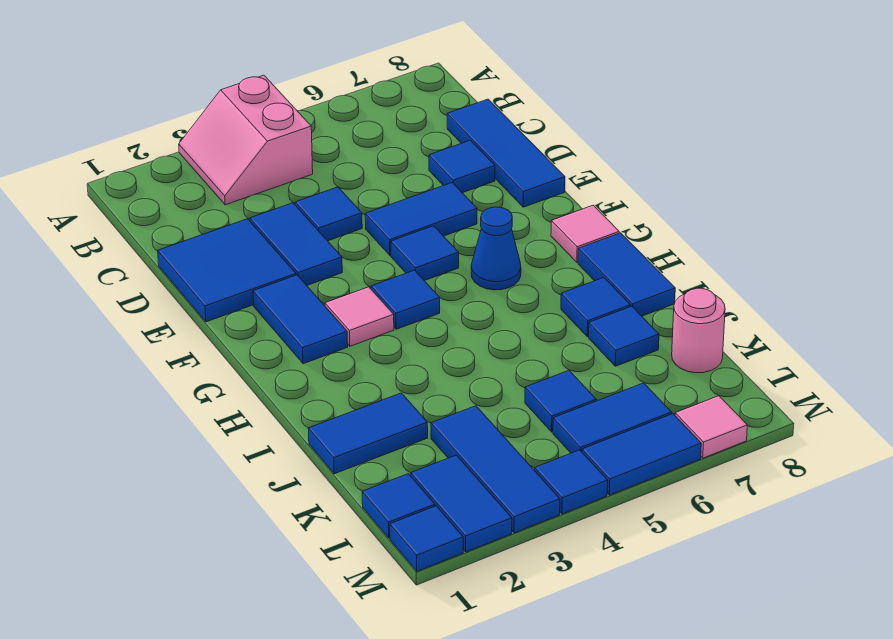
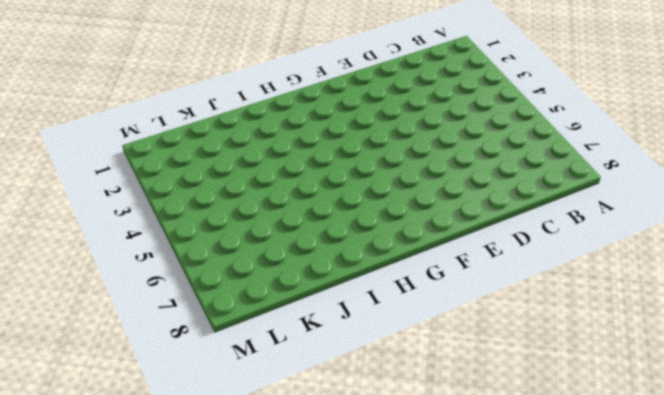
none -> pink 2x2 slope [179,75,313,205]
none -> blue 1x3 tile [447,99,565,207]
none -> blue 2x2 tile [158,219,296,322]

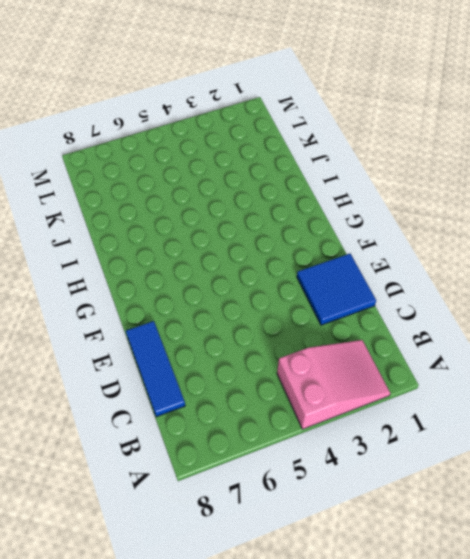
pink 2x3 slope [277,340,390,429] -> pink 2x2 slope [179,75,313,205]
none -> blue 1x2 tile [250,203,342,285]
none -> blue 1x1 tile [295,187,362,241]
none -> blue 1x1 tile [429,140,495,193]

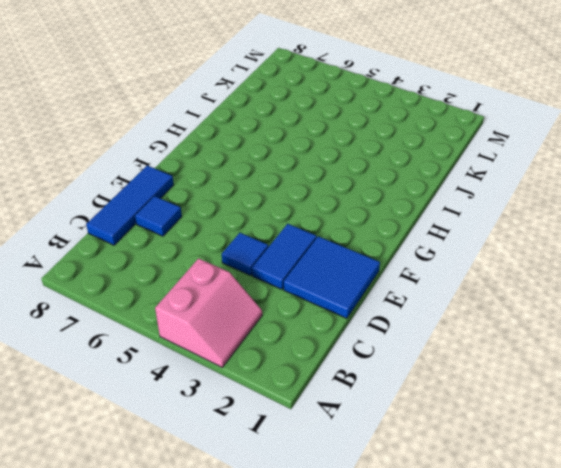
none -> blue 1x2 tile [365,183,477,255]
none -> blue 1x2 tile [253,275,348,364]
none -> blue 1x1 tile [391,226,459,281]

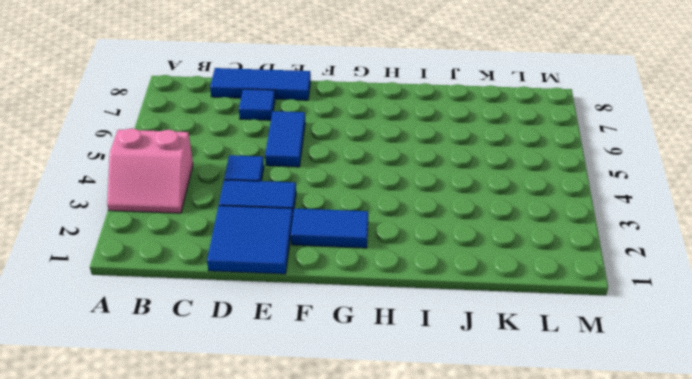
none -> blue 1x1 tile [391,226,459,281]
none -> pink 1x1 tile [325,287,394,346]
none -> blue 1x1 tile [371,270,440,329]

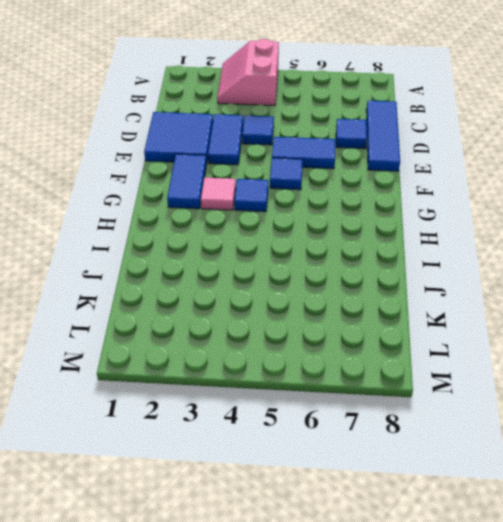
none -> blue 1x1 cone [471,207,521,290]
none -> pink 1x1 tile [551,205,619,262]
none -> blue 1x2 tile [578,233,675,316]

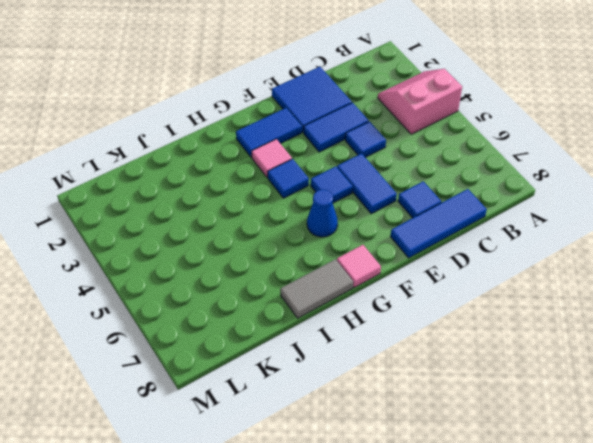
grey 1x2 tile [280,259,353,318] -> blue 1x2 tile [578,233,675,316]
none -> blue 1x1 tile [561,278,631,337]
none -> blue 1x2 tile [308,393,428,474]
none -> blue 1x1 tile [589,306,659,366]

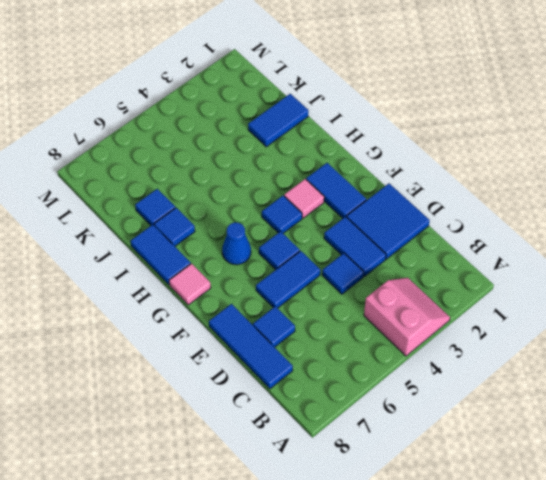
none -> blue 1x3 tile [431,406,560,533]
none -> blue 1x1 tile [525,371,596,432]
none -> pink 1x1 round brick [672,288,725,373]

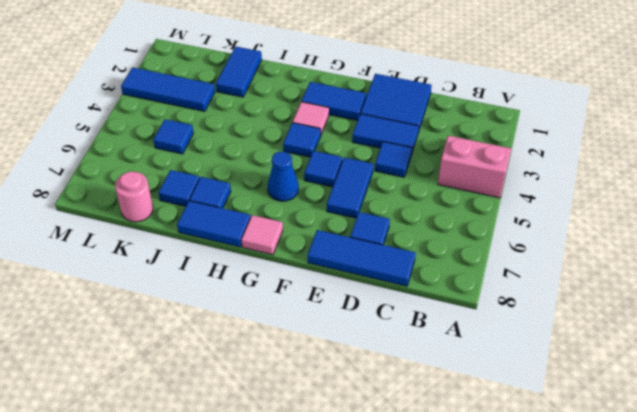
none -> blue 1x1 tile [362,474,435,538]
none -> blue 1x2 tile [411,455,512,552]
none -> blue 1x2 tile [553,383,672,453]

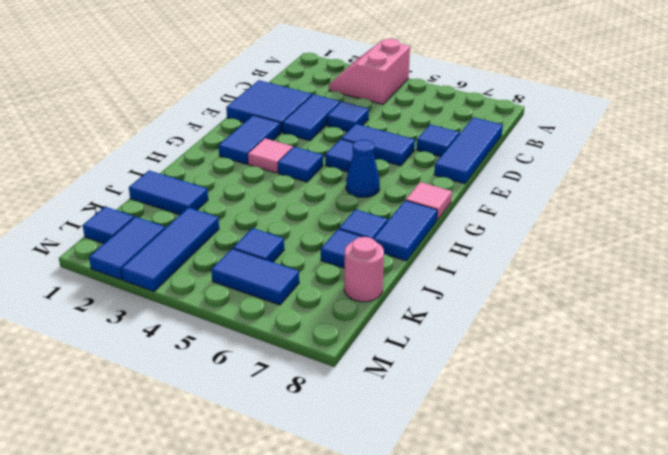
none -> blue 1x1 tile [390,506,463,571]
none -> blue 1x1 tile [535,450,608,514]
none -> blue 1x2 tile [582,414,701,495]

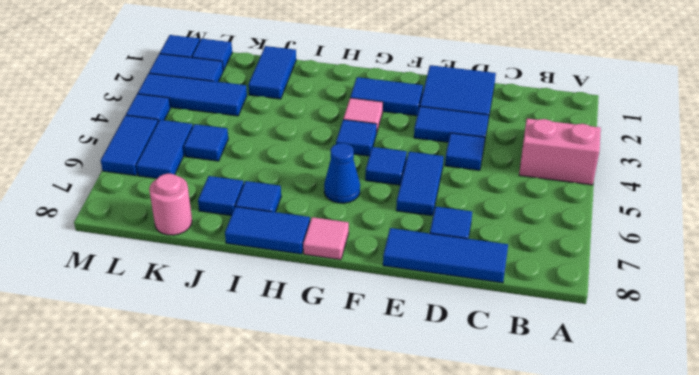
none -> pink 1x1 tile [675,396,747,458]

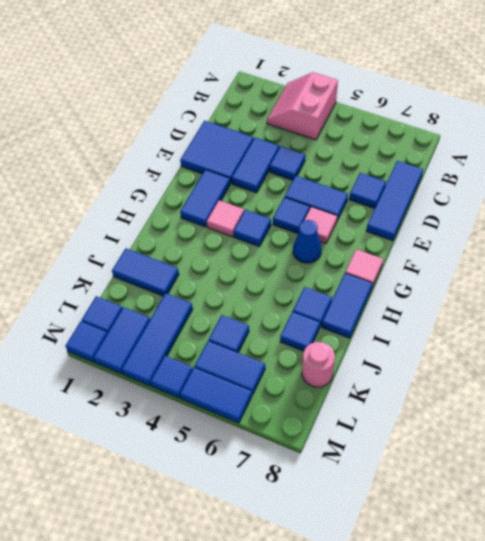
pink 1x1 tile [304,207,337,244] -> pink 1x1 tile moved to [675,396,747,458]

